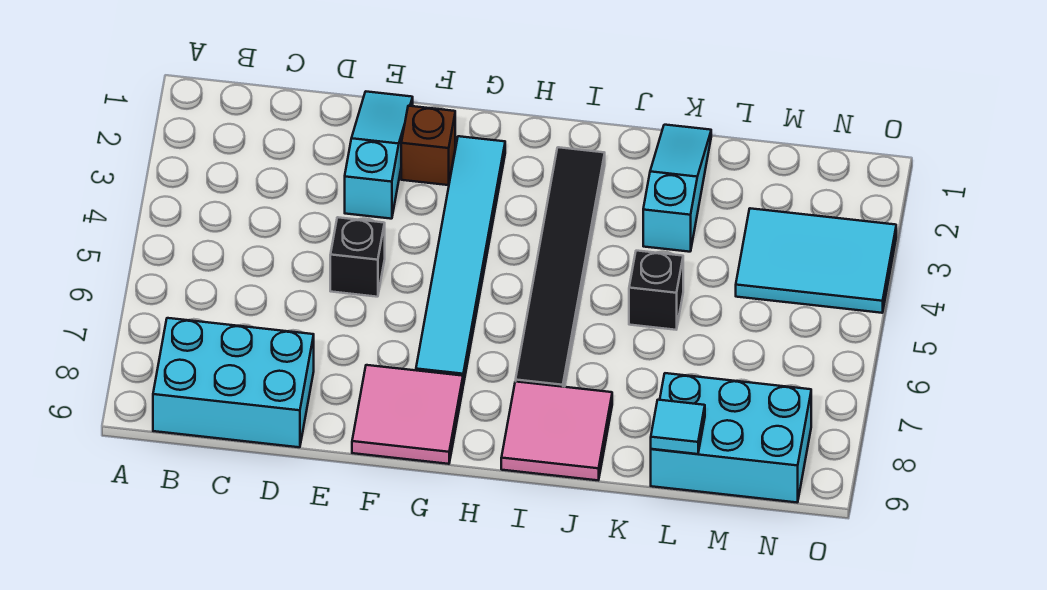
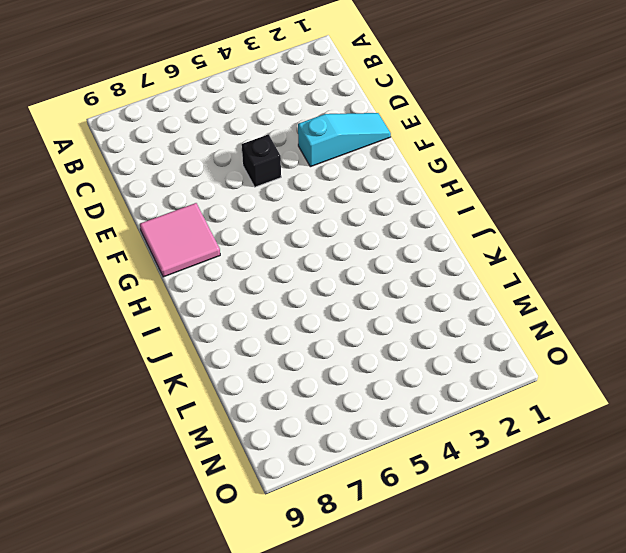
none -> cyan 2x3 brick [153,318,314,447]
none -> brown 1x1 brick [401,106,455,185]
none -> cyan 1x6 tile [416,136,505,385]

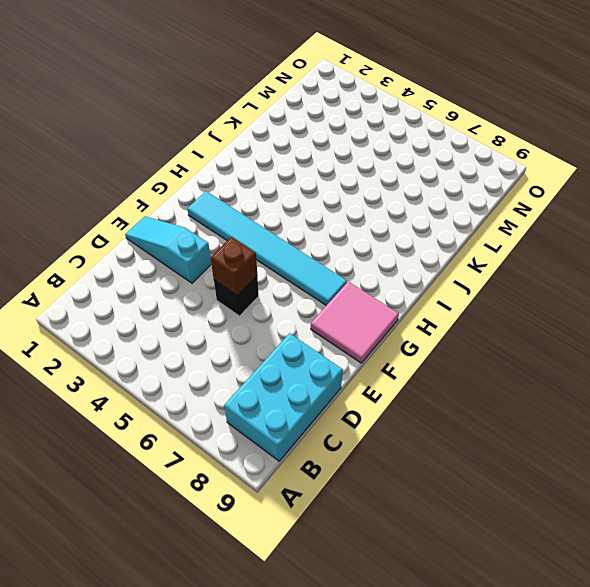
brown 1x1 brick [211,237,257,296] -> brown 1x1 brick moved to [401,106,455,185]
none -> black 1x6 tile [516,147,605,387]
none -> pink 2x2 tile [501,382,612,480]
none -> cyan 1x3 slope [643,125,711,252]

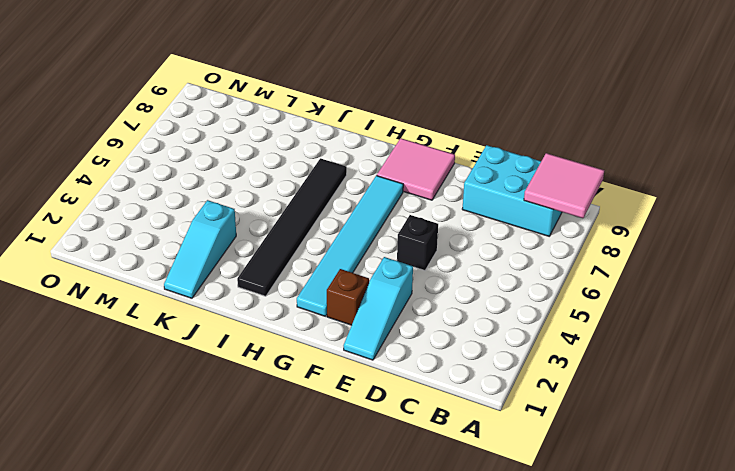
pink 2x2 tile [524,153,604,218] -> pink 2x2 tile moved to [501,382,612,480]
none -> black 1x1 brick [629,251,683,330]
none -> cyan 2x3 brick [651,373,811,502]
none -> cyan 2x3 tile [736,208,896,313]

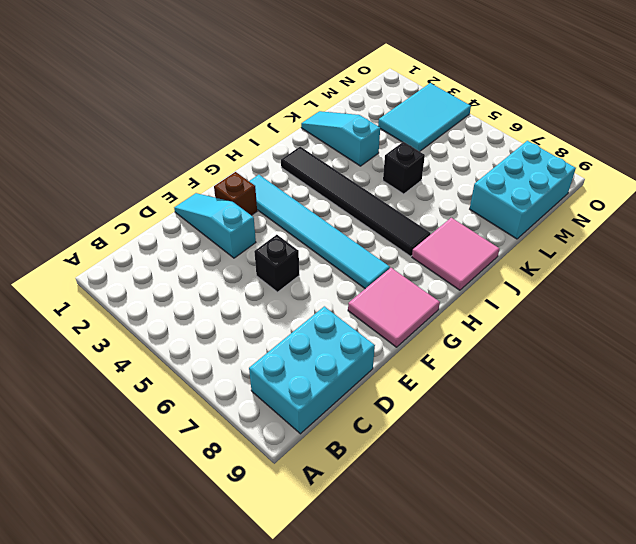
none -> cyan 1x1 tile [651,400,705,454]

